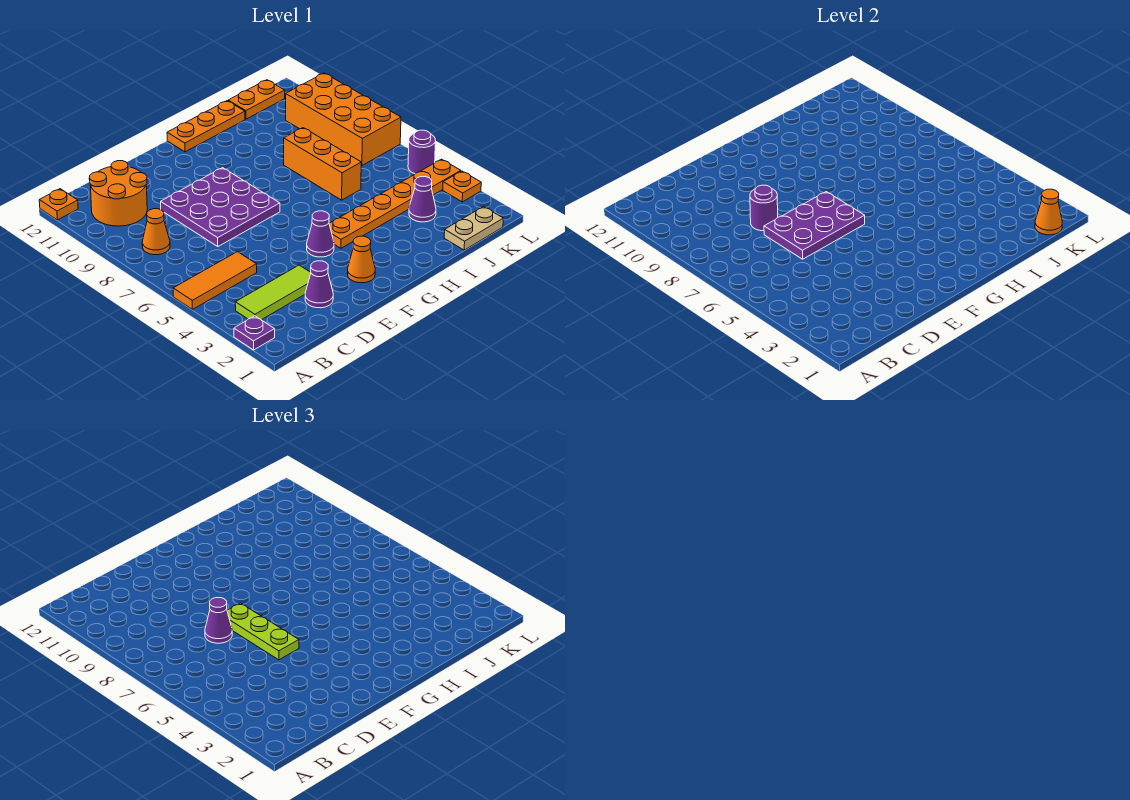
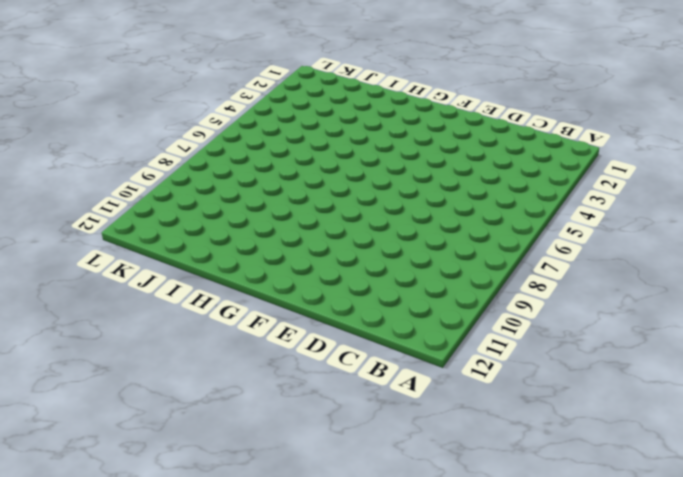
none -> purple 1x1 plate [234,316,275,350]
none -> orange 1x3 tile [173,252,257,309]
none -> orange 1x1 plate [39,189,78,220]

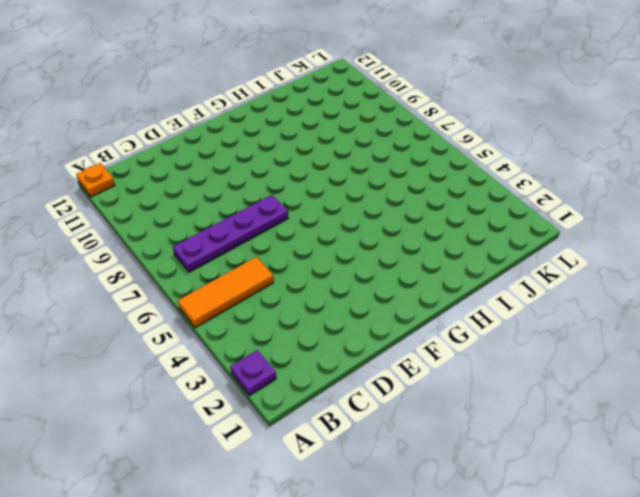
purple 1x4 plate [173,195,288,272] -> purple 3x3 plate [161,168,280,247]
none -> lime 1x3 tile [235,265,311,320]
none -> orange 1x1 cone [142,209,170,255]
none -> orange 2x2 round brick [89,161,147,226]

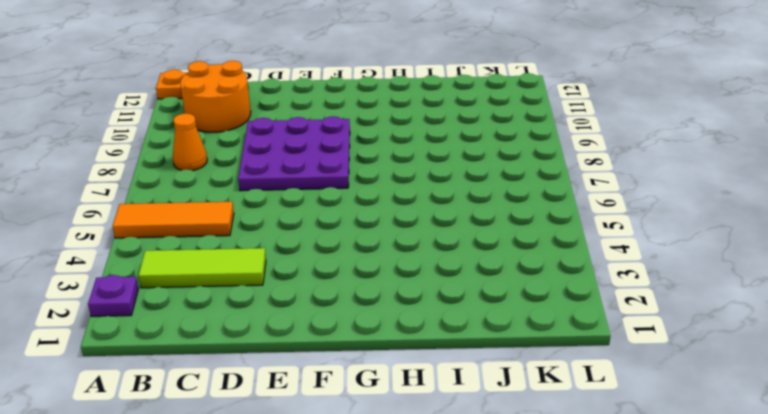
none -> purple 1x1 cone [305,261,333,308]
none -> orange 1x1 cone [348,236,375,283]
none -> purple 1x1 cone [307,211,334,257]

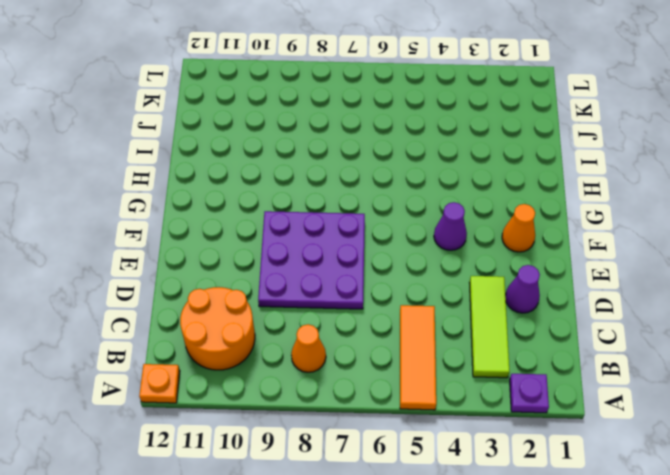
none -> orange 1x6 plate [329,159,461,248]
none -> orange 1x3 plate [167,101,245,152]
none -> orange 1x3 brick [284,128,361,200]

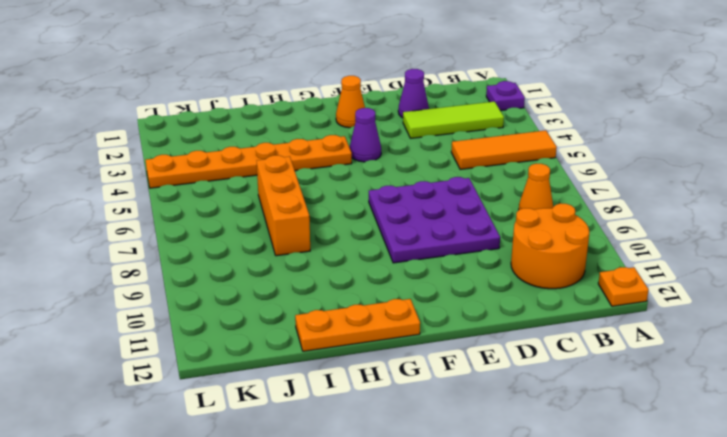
none -> tan 1x2 plate [444,207,503,250]
none -> purple 1x1 cone [409,177,436,222]
none -> orange 1x2 plate [228,80,285,119]

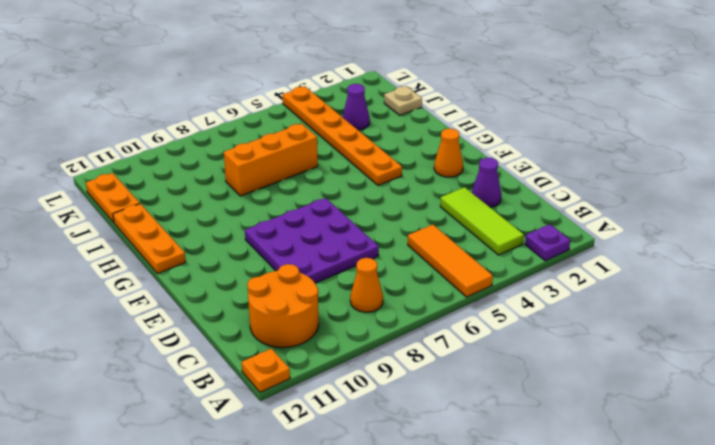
tan 1x1 plate [384,86,422,115] -> tan 1x2 plate [444,207,503,250]
none -> purple 1x1 cone [307,211,334,257]
none -> orange 2x4 brick [286,73,401,166]
none -> orange 1x1 plate [443,171,481,202]

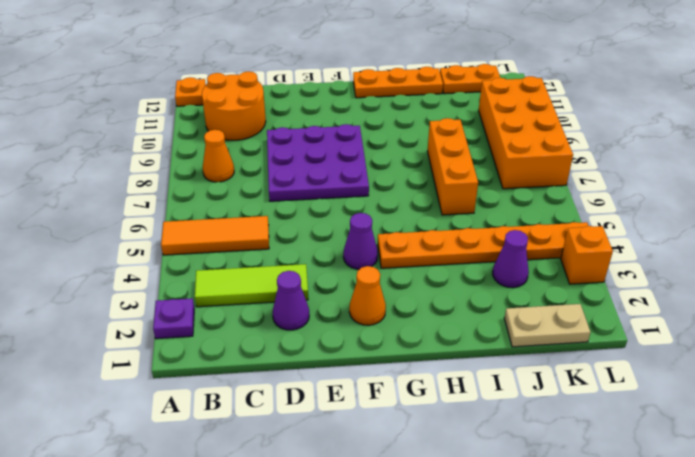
orange 1x1 brick [561,226,613,284] -> orange 1x1 plate [443,171,481,202]
none -> purple 1x1 round brick [408,130,435,174]
none -> purple 2x3 plate [764,192,865,259]
none -> purple 1x1 round brick [750,185,778,231]

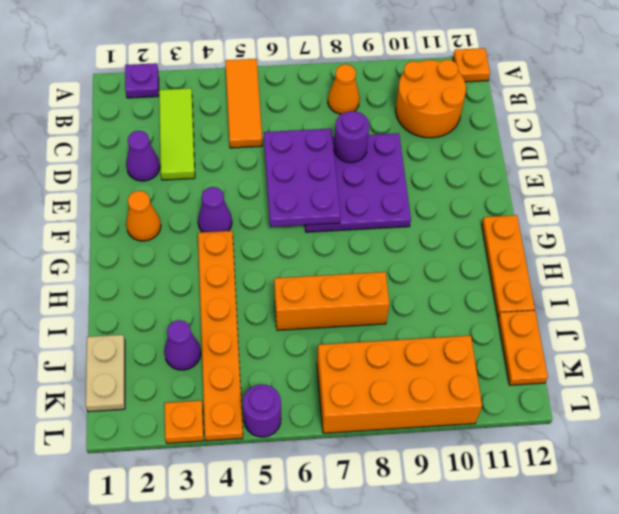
none -> orange 1x1 cone [1035,189,1062,235]
none -> purple 1x1 cone [205,598,232,643]
none -> lime 1x3 plate [227,603,299,660]

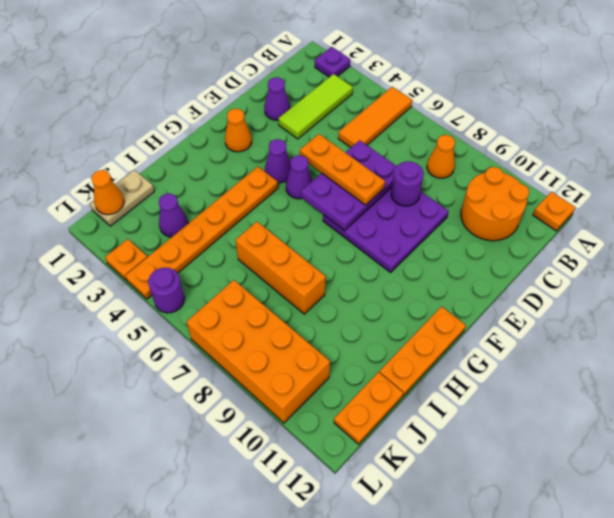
orange 1x3 plate [300,134,385,205] -> lime 1x3 plate [227,603,299,660]
purple 1x1 cone [286,155,313,199] -> purple 1x1 cone moved to [205,598,232,643]

